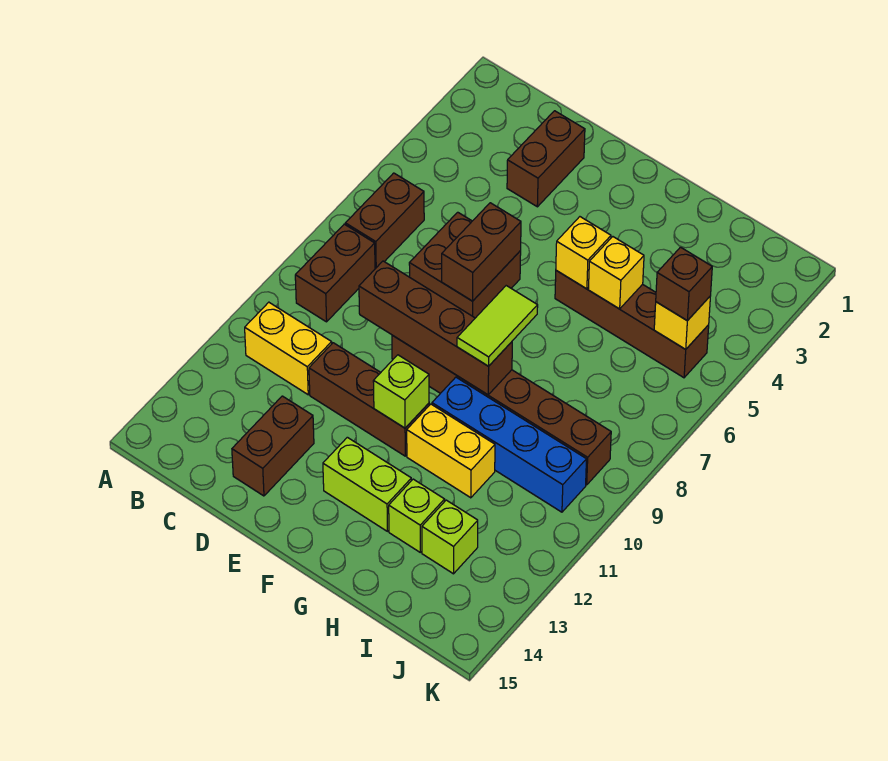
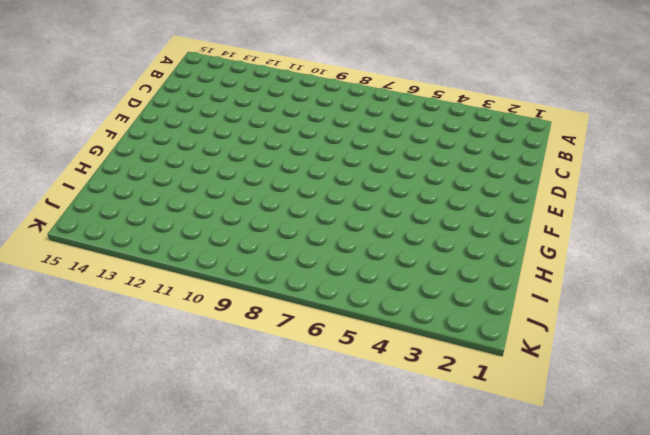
none -> brown 1x2 brick [345,173,424,269]
none -> brown 1x2 brick [295,224,375,322]
none -> yellow 1x2 brick [245,302,332,395]

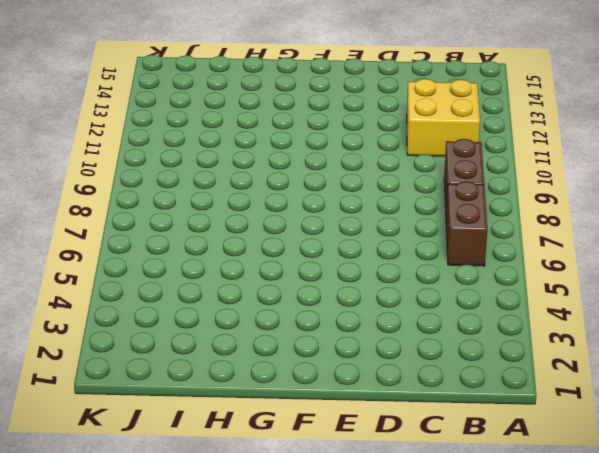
yellow 2x2 brick [407,79,480,156] -> yellow 1x2 brick [245,302,332,395]
none -> brown 1x2 brick [507,111,585,207]
none -> brown 2x2 brick [409,212,521,318]
none -> brown 1x3 brick [309,343,429,456]

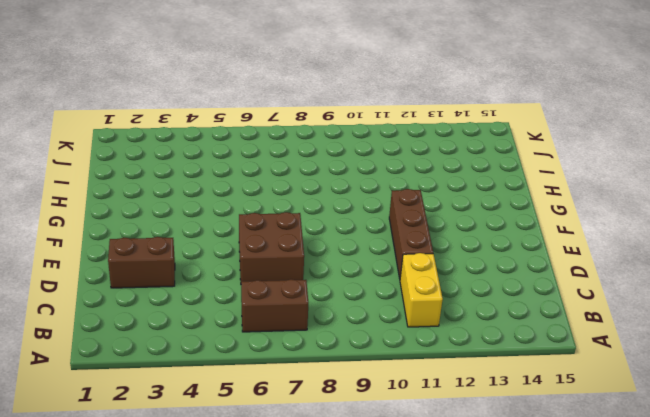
none -> brown 1x2 brick [295,224,375,322]
none -> brown 1x2 brick [232,396,314,496]
none -> brown 1x6 brick [392,335,611,485]

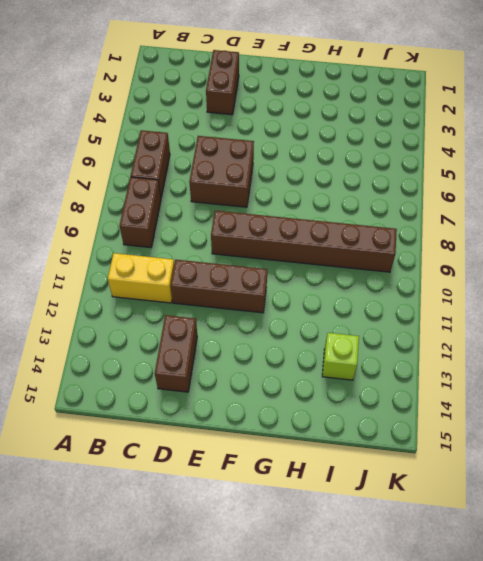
none -> lime 1x2 brick [323,437,411,531]
none -> brown 1x4 brick [555,271,709,378]
none -> blue 1x4 brick [432,377,586,512]

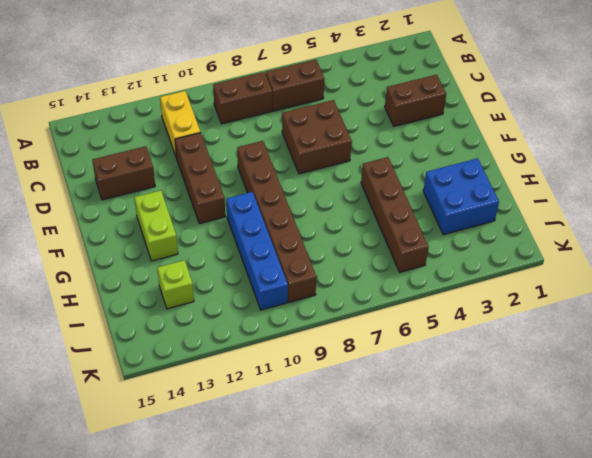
blue 2x2 brick [423,158,499,235] -> none
none -> yellow 1x2 brick [407,404,495,498]
none -> lime 1x1 brick [389,479,445,552]
none -> brown 1x4 brick [359,261,512,395]

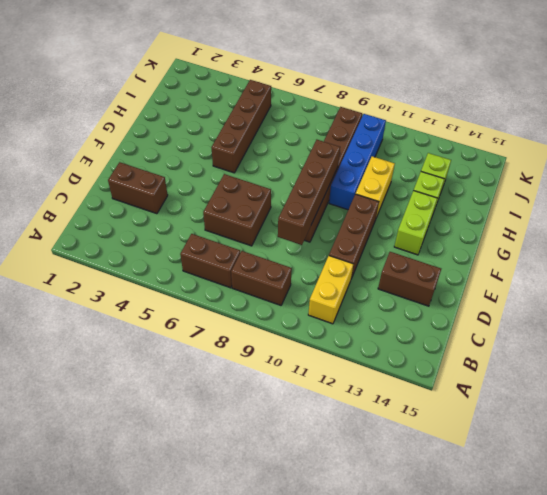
none -> brown 1x2 brick [442,203,521,301]
none -> lime 1x1 brick [373,355,429,428]
none -> yellow 1x1 brick [556,217,611,289]

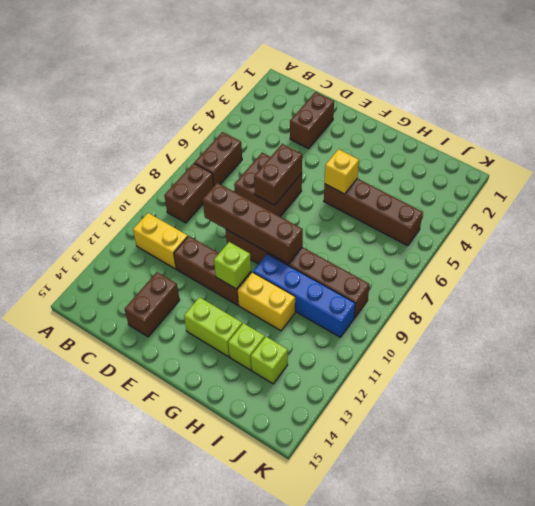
none -> yellow 1x1 brick [588,237,644,309]
none -> yellow 1x1 brick [654,297,710,349]
none -> lime 1x2 tile [457,286,538,366]

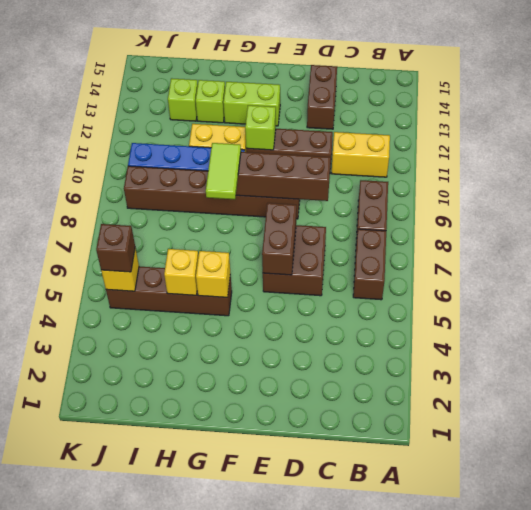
none -> brown 1x2 brick [507,111,585,207]

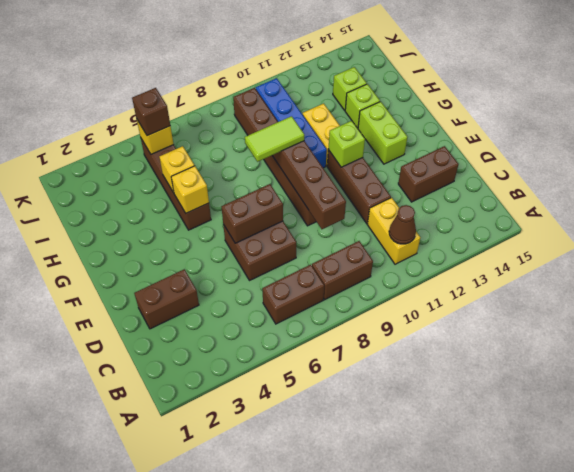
brown 1x1 cone [389,205,416,244] -> none

